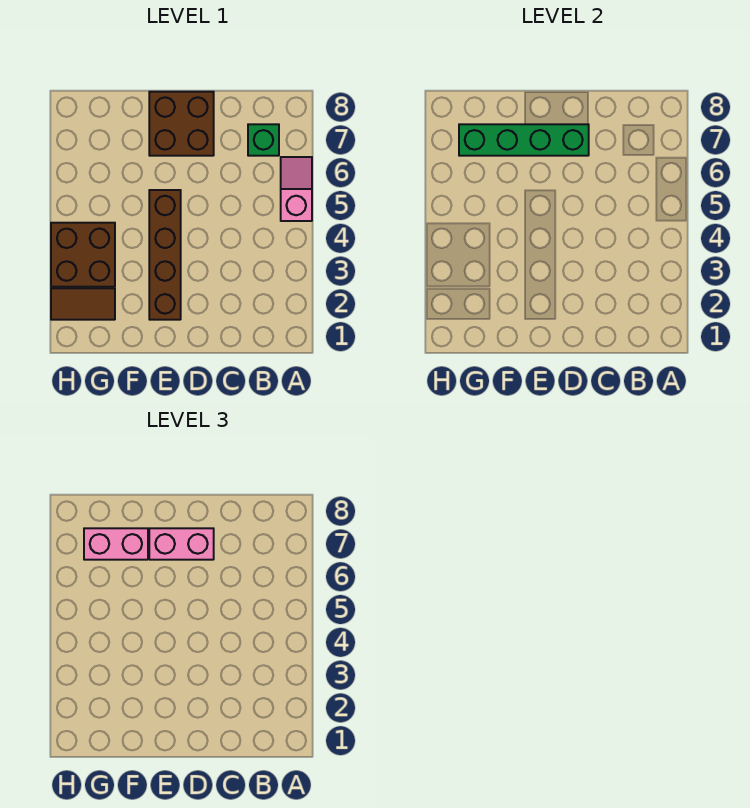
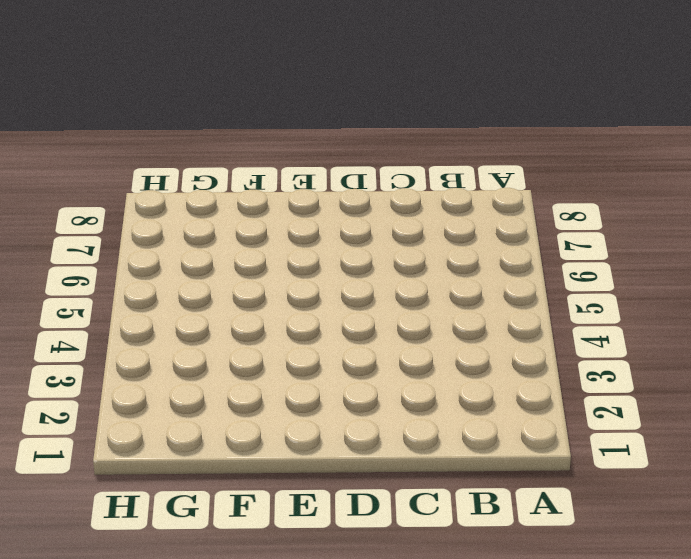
none -> pink 1x2 slope [281,157,312,221]
none -> green 1x1 brick [248,124,279,156]

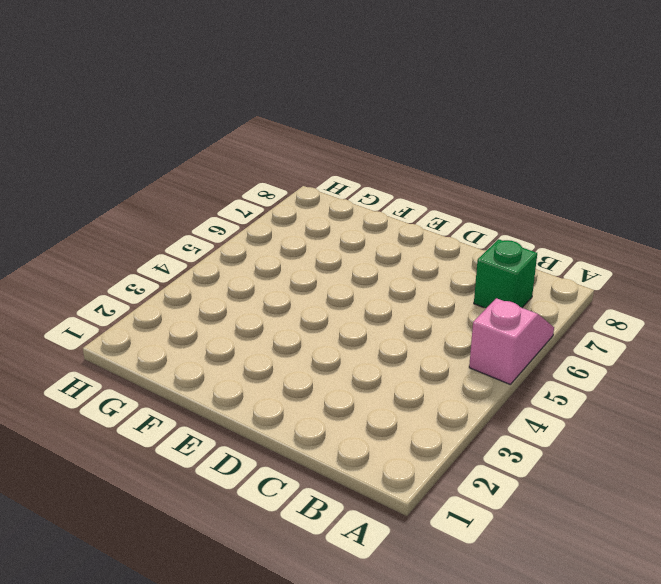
none -> brown 2x2 brick [149,92,214,156]
none -> brown 1x4 brick [149,190,181,320]

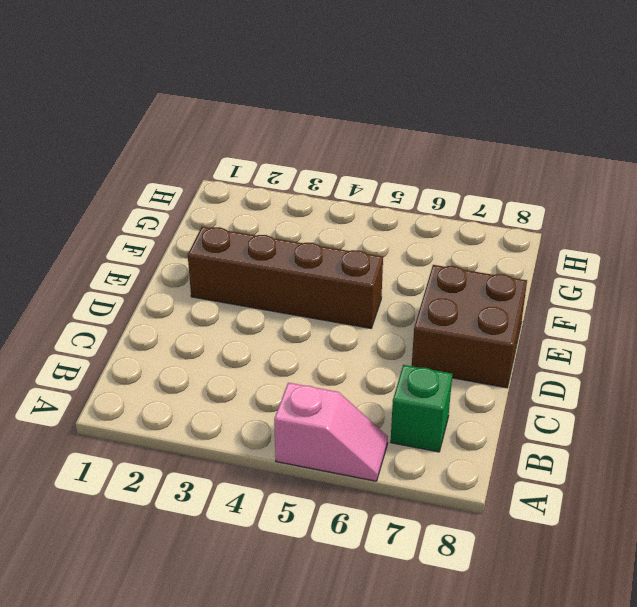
none -> brown 1x2 tile [51,288,115,320]
none -> brown 2x2 brick [51,223,115,287]

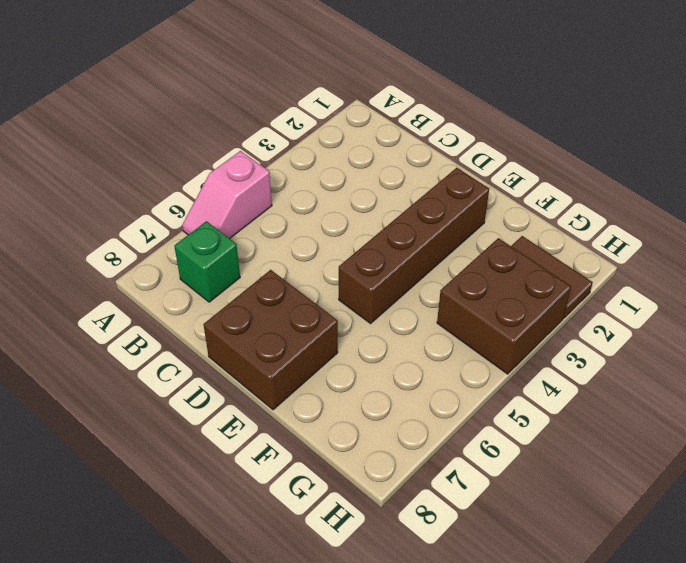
none -> green 1x4 brick [459,124,589,156]
none -> pink 1x2 brick [149,528,214,560]

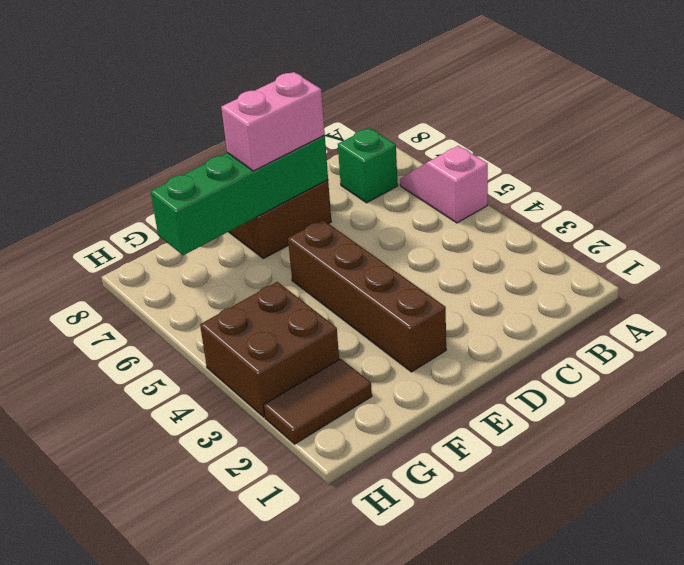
none -> pink 1x2 brick [84,528,148,560]

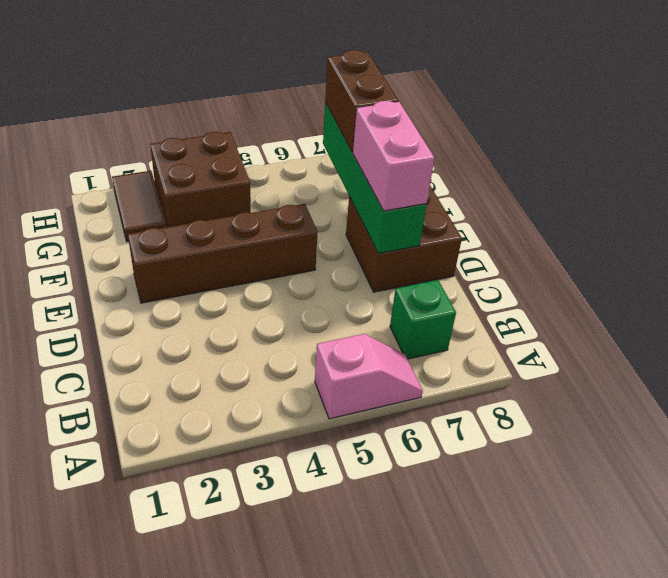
brown 1x2 brick [325,50,398,152] -> pink 1x2 brick [84,528,148,560]

